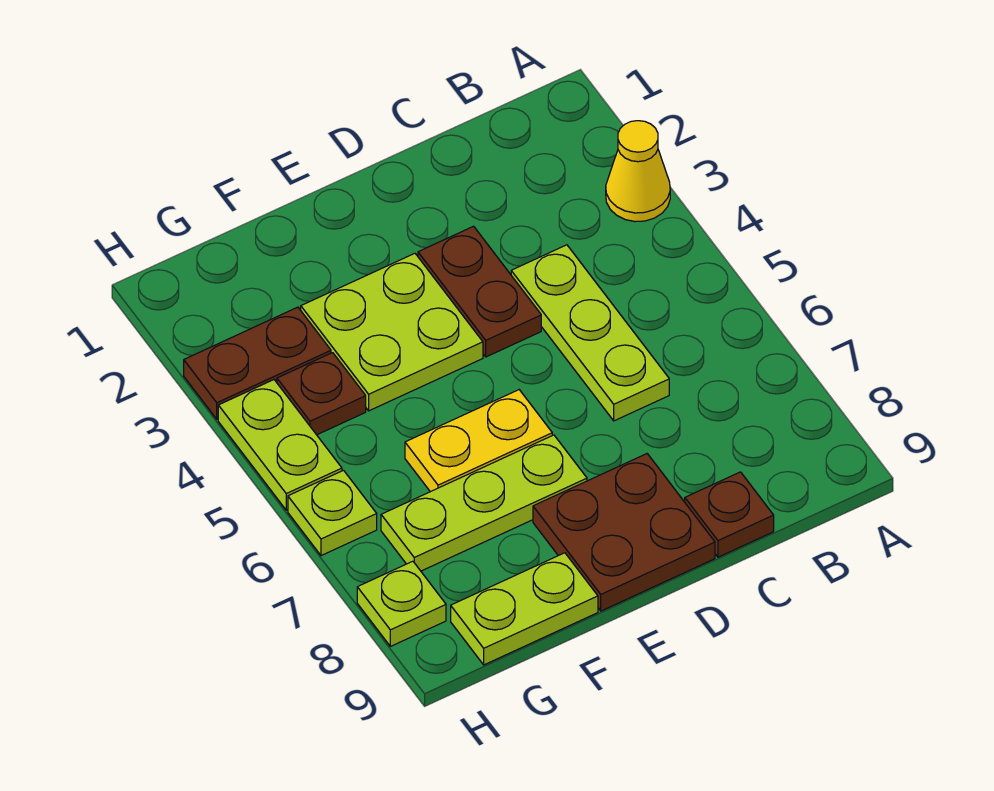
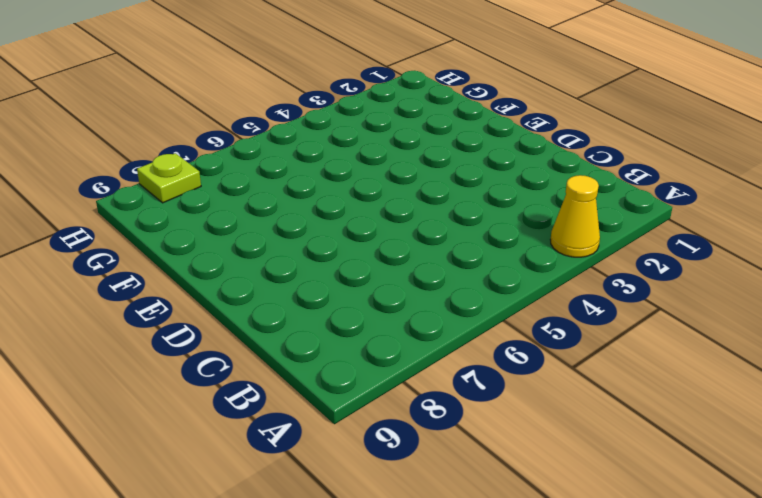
none -> lime 1x3 plate [511,245,669,421]
none -> brown 1x1 plate [685,472,774,557]
none -> brown 1x2 plate [418,226,541,357]

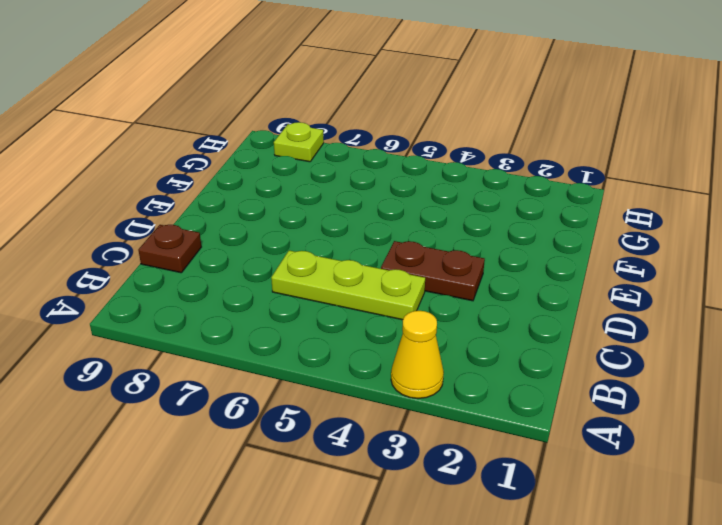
none -> brown 2x2 plate [533,454,715,611]
none -> lime 2x2 plate [301,253,483,411]
none -> yellow 1x2 plate [405,390,552,492]

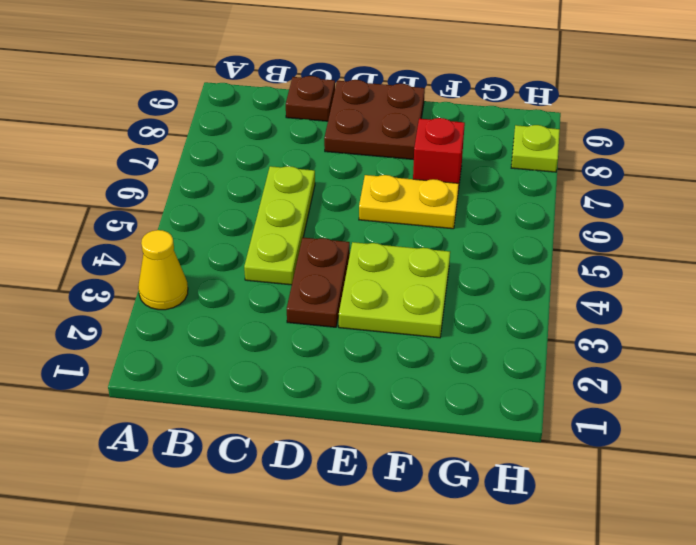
red 1x1 brick [413,118,465,191] -> lime 1x3 plate [381,435,587,571]
none -> lime 1x2 plate [451,553,598,665]
none -> brown 1x2 plate [184,307,331,419]
none -> brown 1x1 plate [277,353,366,435]

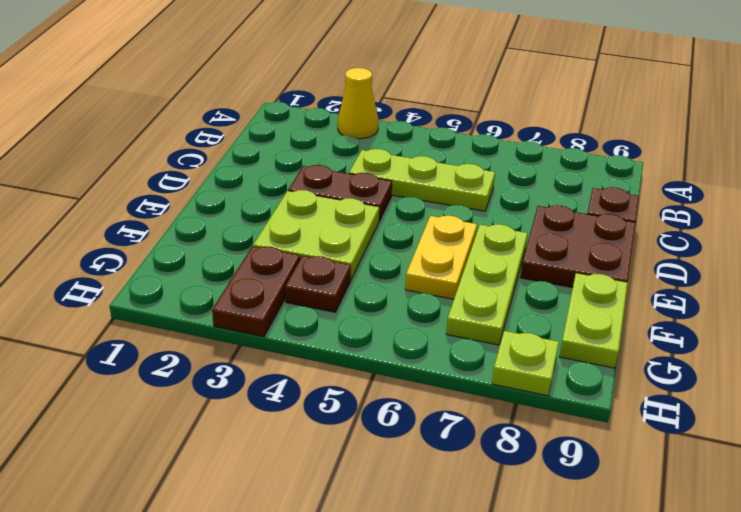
none -> lime 1x2 plate [218,380,342,510]
none -> lime 1x1 plate [288,470,377,556]

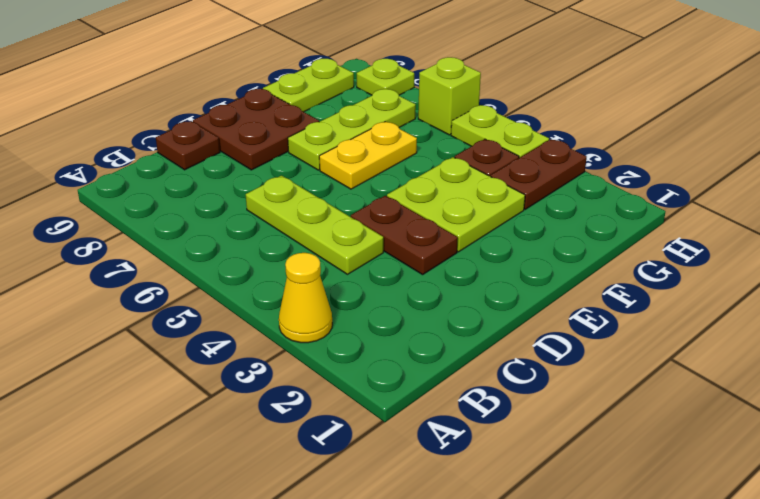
lime 1x1 brick [418,57,481,135] -> lime 1x1 plate [288,470,377,556]

